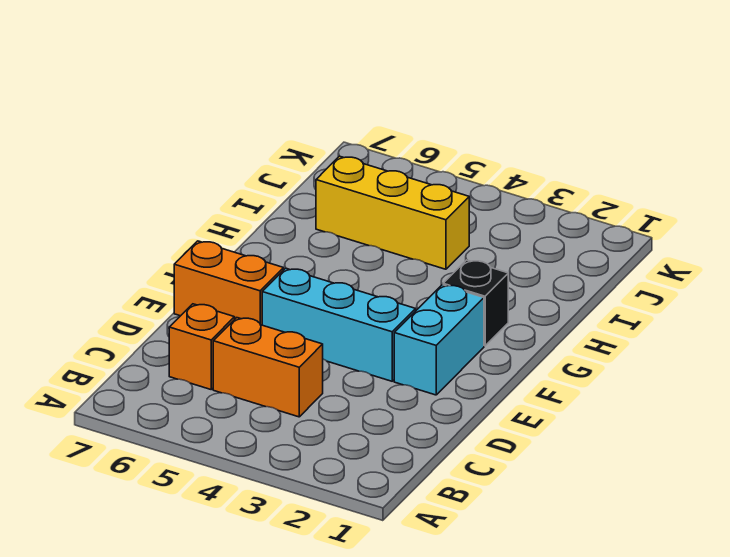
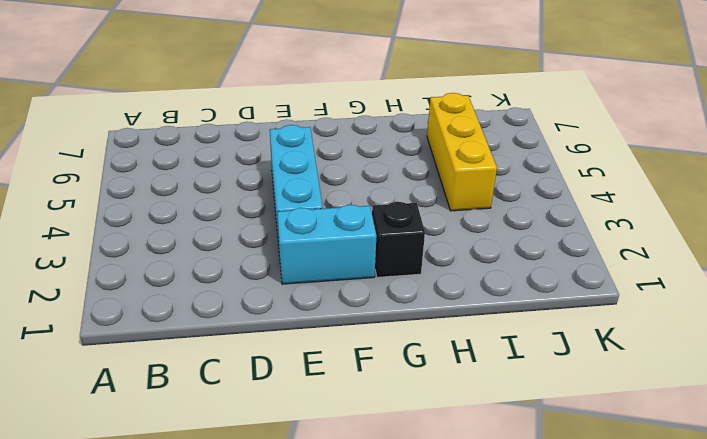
none -> orange 1x2 brick [213,318,323,417]
none -> orange 1x1 brick [169,304,235,389]

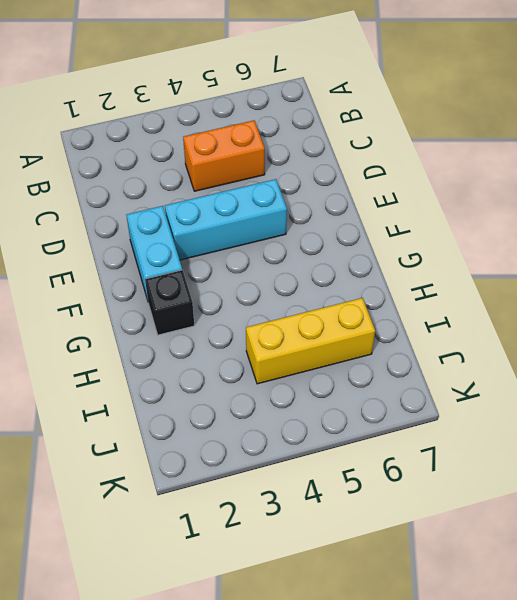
none -> orange 1x1 brick [169,304,235,389]
none -> orange 1x2 brick [174,241,283,325]

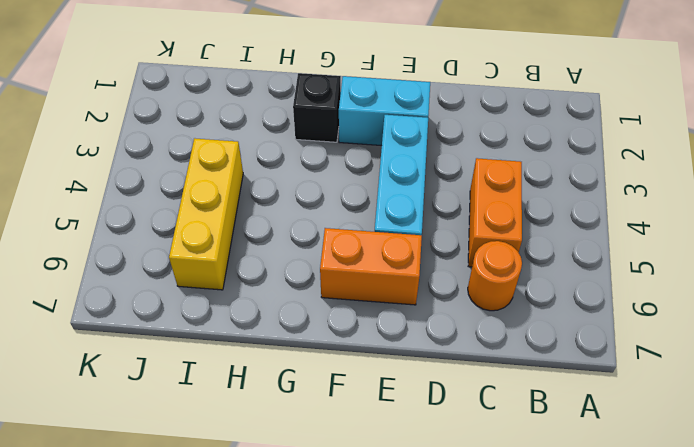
orange 1x1 round brick [468,241,522,311] -> orange 1x1 brick [169,304,235,389]
orange 1x2 brick [320,228,422,305] -> orange 1x2 brick turned to [174,241,283,325]

